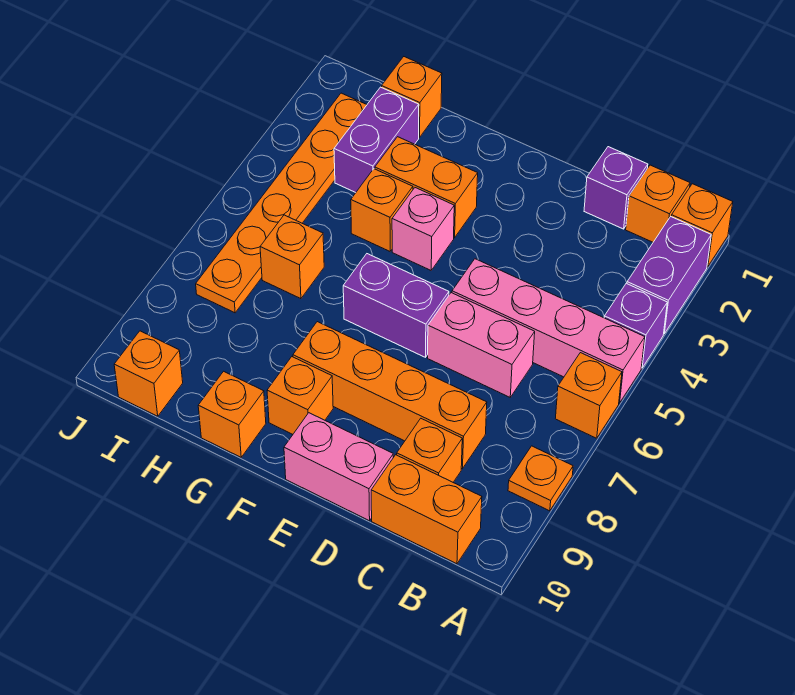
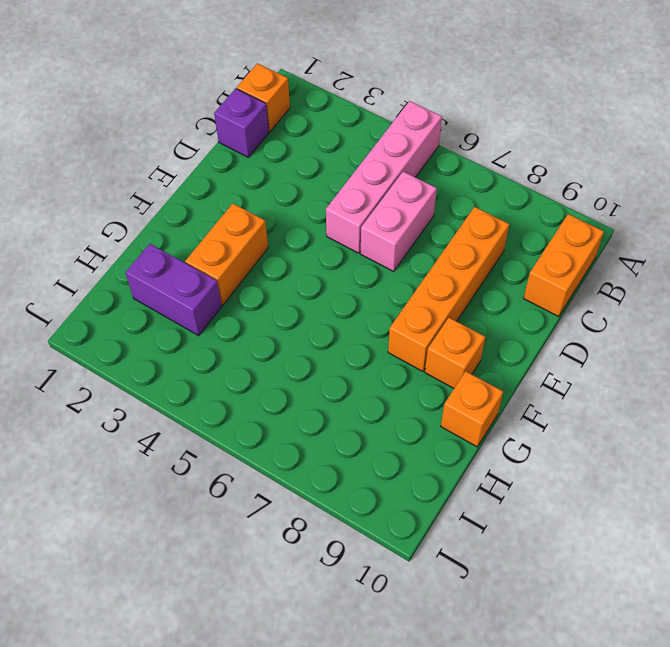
none -> orange 1x1 brick [671,184,733,267]
none -> purple 1x2 brick [627,217,711,334]
none -> purple 1x1 brick [604,283,667,368]

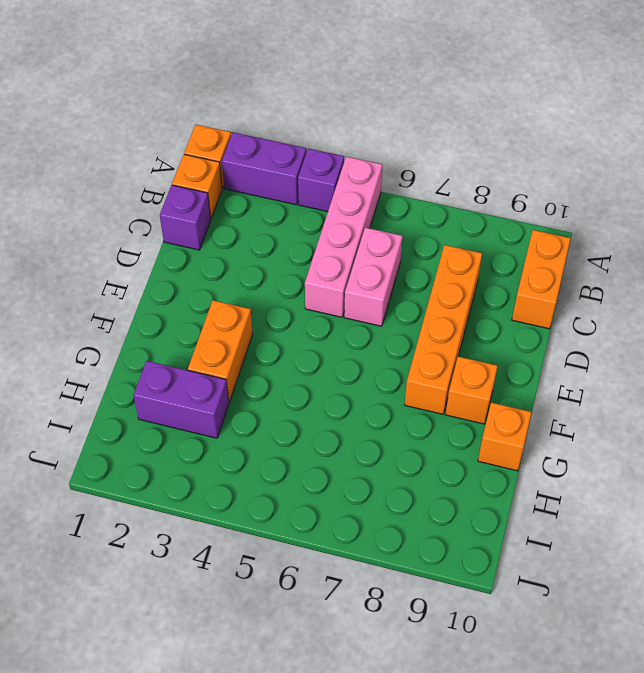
none -> orange 1x1 brick [555,353,622,438]
none -> orange 1x1 plate [508,446,573,511]
none -> orange 1x1 brick [397,419,462,482]

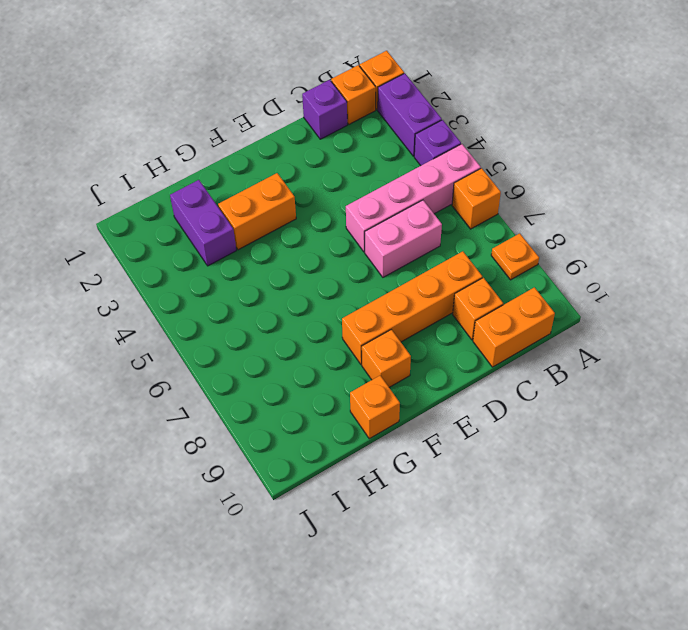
none -> pink 1x2 brick [284,413,393,521]
none -> purple 1x2 brick [343,254,449,357]
none -> pink 1x1 brick [392,188,454,270]

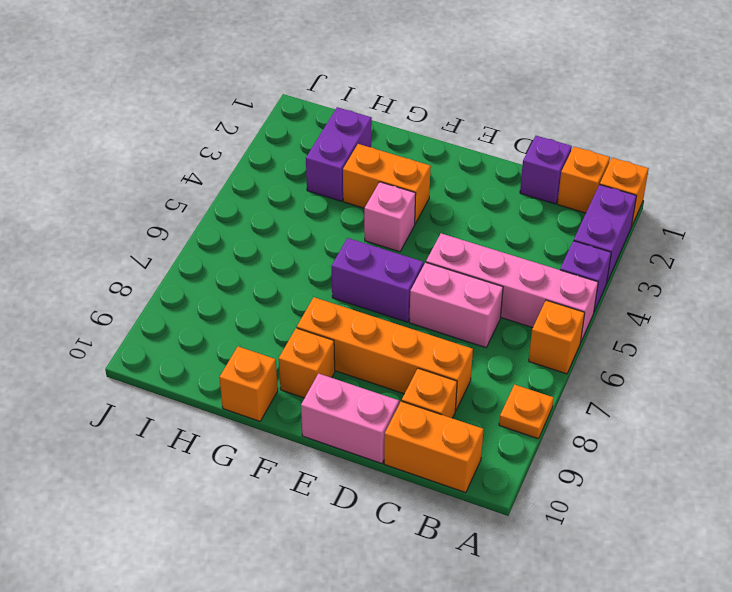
none -> orange 1x1 brick [351,169,413,251]
none -> orange 1x1 brick [382,57,442,137]
none -> orange 1x1 brick [260,215,324,299]

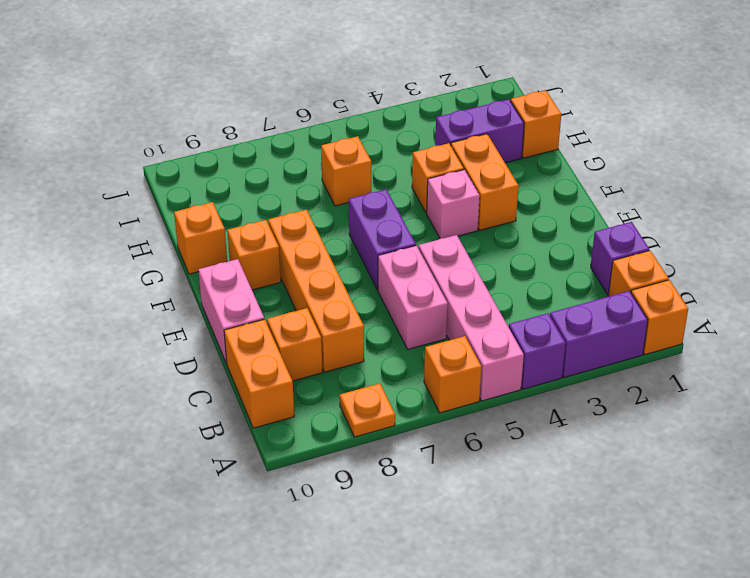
none -> orange 1x6 plate [196,93,367,313]
none -> orange 1x1 brick [114,331,183,416]

